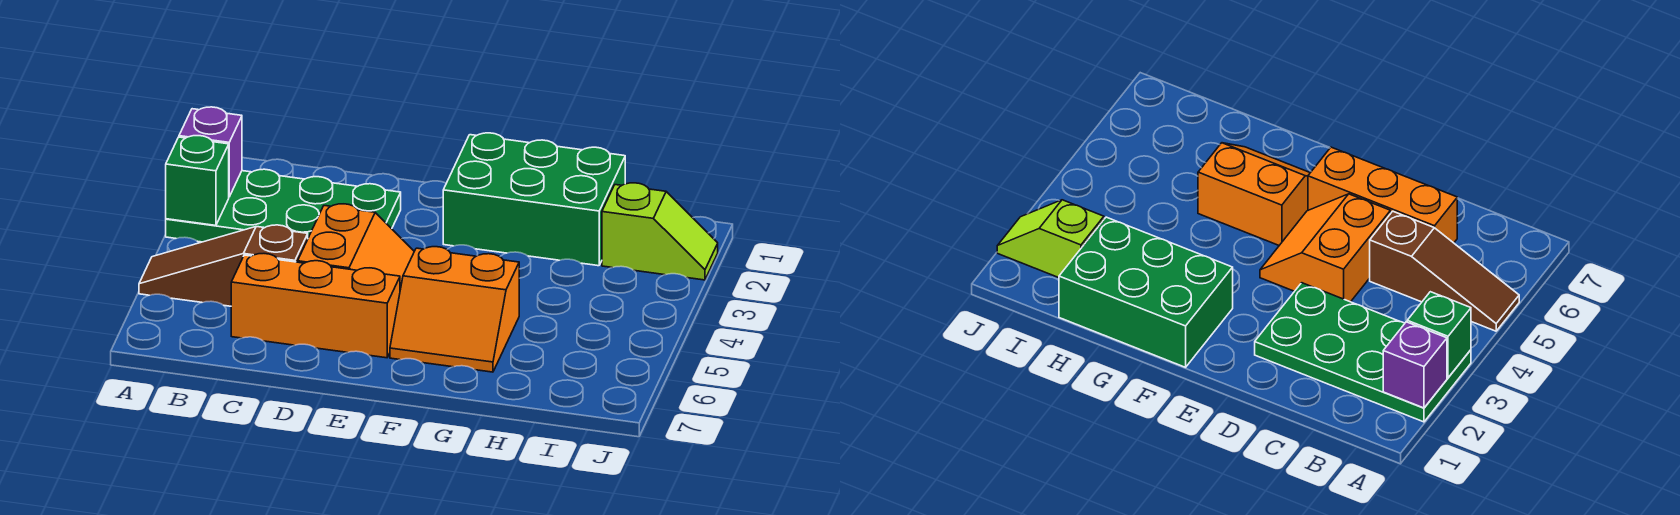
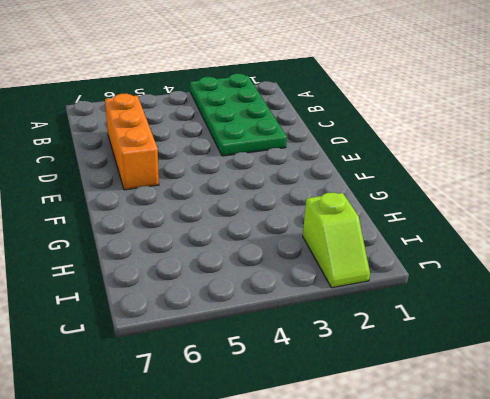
none -> brown 1x3 slope [139,225,308,306]
none -> orange 2x2 slope [298,204,414,290]

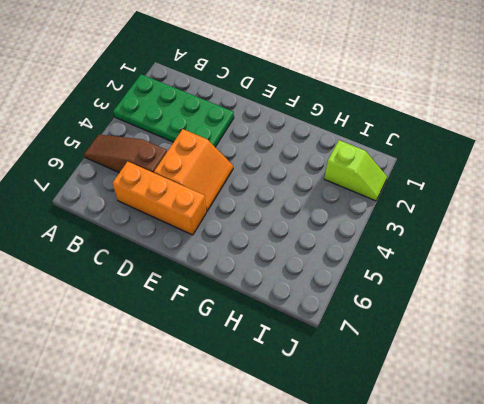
none -> green 2x3 brick [443,133,625,266]
none -> orange 2x2 slope [390,247,519,372]

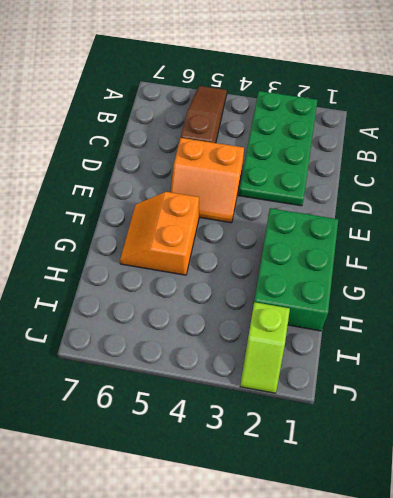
none -> orange 1x3 brick [231,254,400,358]
none -> purple 1x1 brick [179,107,242,197]

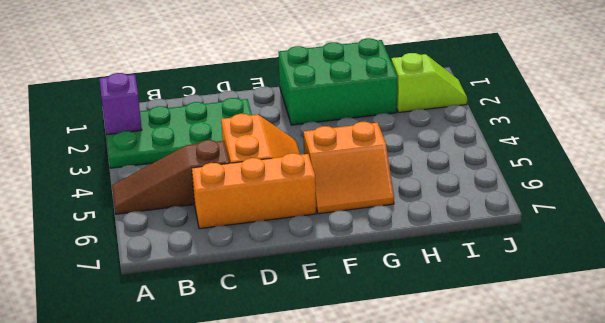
none -> green 1x1 brick [166,136,229,225]

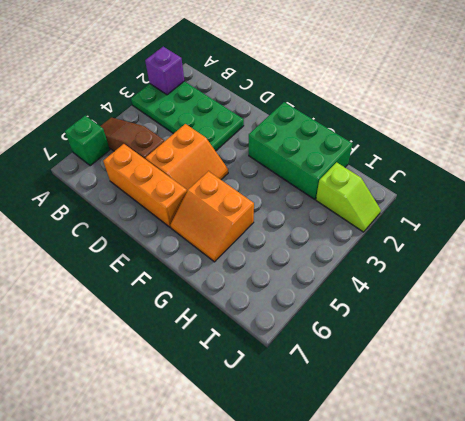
green 1x1 brick [65,116,110,166] -> green 1x1 brick moved to [166,136,229,225]

